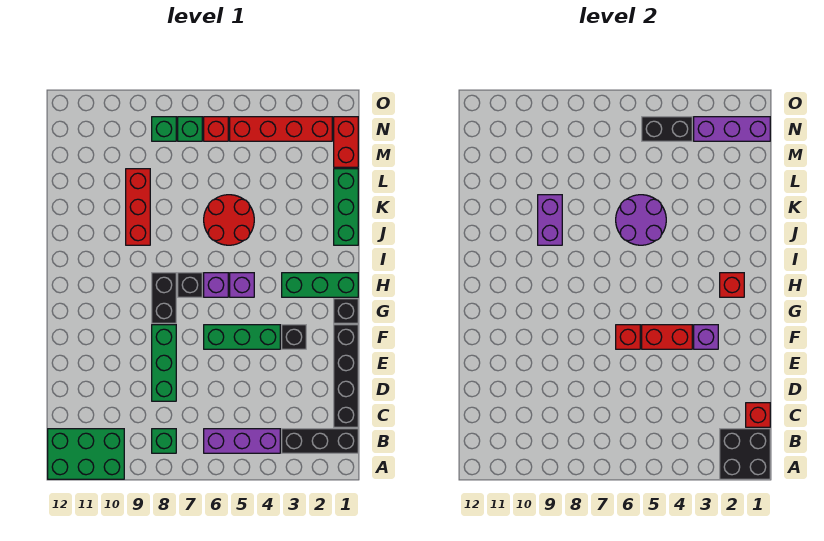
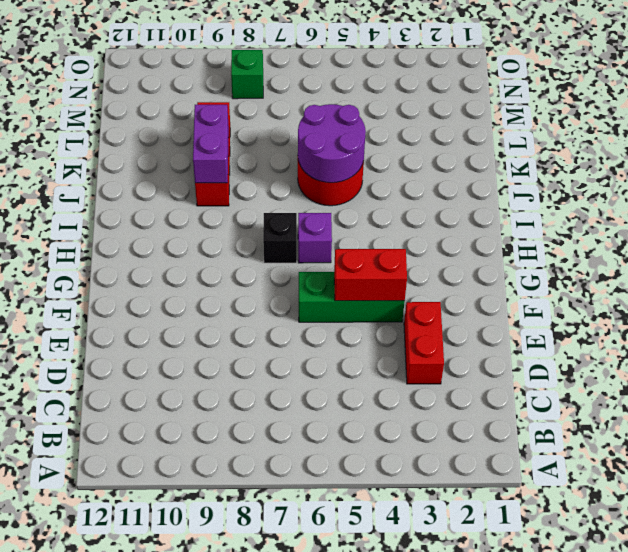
red 1x2 brick [404,302,444,384] -> red 1x2 brick moved to [334,117,358,167]
none -> green 2x3 brick [48,429,124,479]
none -> black 1x3 brick [282,429,358,453]
none -> purple 1x3 brick [204,429,280,453]
none -> green 1x1 brick [152,429,176,453]

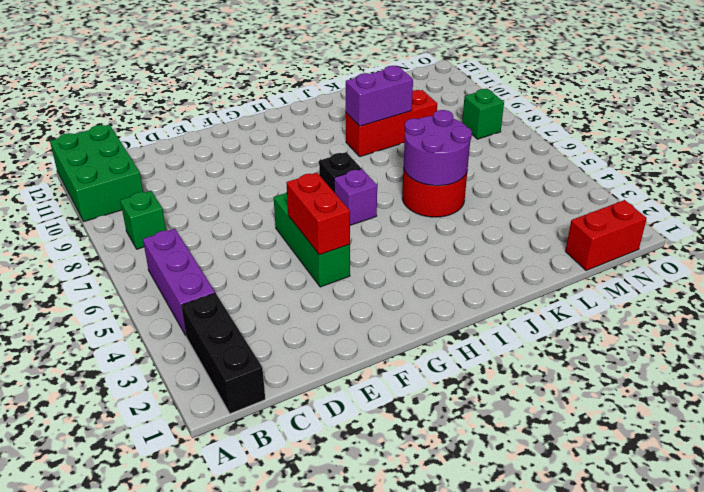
none -> black 1x4 brick [334,325,358,427]
none -> green 1x3 brick [152,325,176,401]
none -> black 1x1 brick [282,325,306,349]
none -> black 1x1 brick [334,299,358,323]

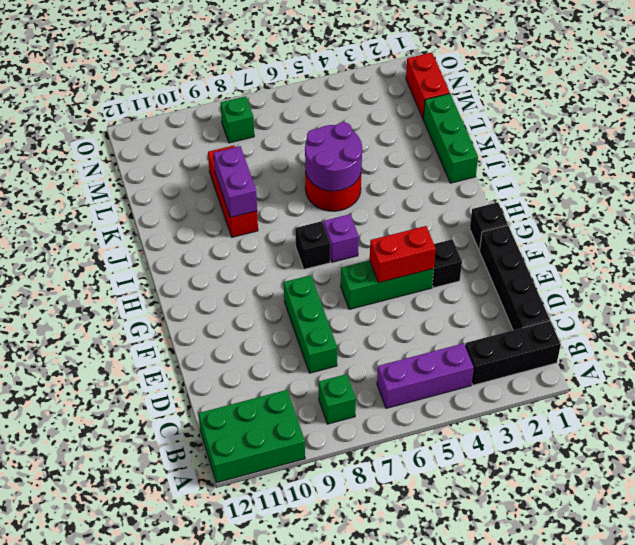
none -> black 1x2 brick [152,273,176,323]
none -> green 1x3 brick [282,273,358,297]
none -> purple 1x1 brick [230,273,254,297]
none -> red 1x4 brick [230,117,332,141]

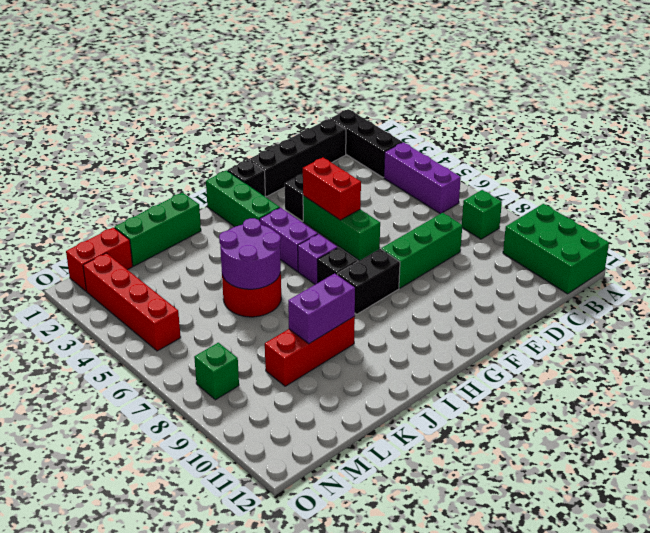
purple 1x2 brick [260,208,318,271] -> purple 1x1 brick [230,273,254,297]
none -> red 1x1 brick [204,117,228,141]
none -> green 1x1 brick [178,117,202,141]
none -> black 2x2 brick [720,429,770,479]
none -> red 1x1 brick [746,403,770,427]

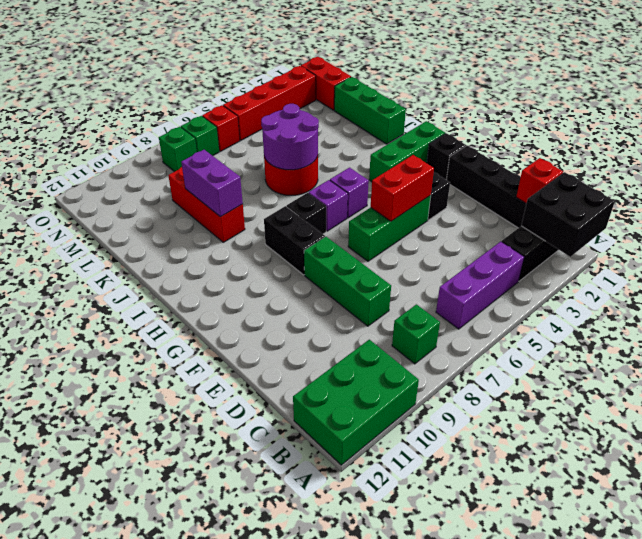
none -> purple 1x1 brick [694,325,718,349]
none -> red 1x1 brick [616,325,640,349]
none -> red 1x1 brick [720,273,744,297]
none -> purple 1x3 brick [694,117,770,141]

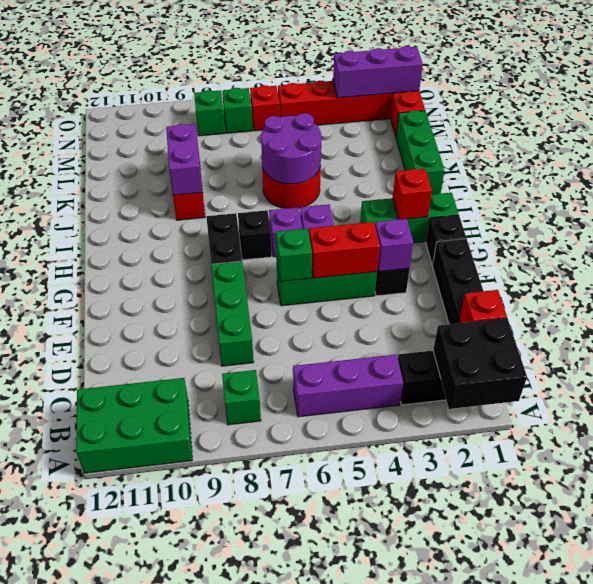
green 1x1 brick [276,228,312,281] -> red 1x1 brick [616,325,640,349]
none -> black 1x2 brick [642,117,692,141]

